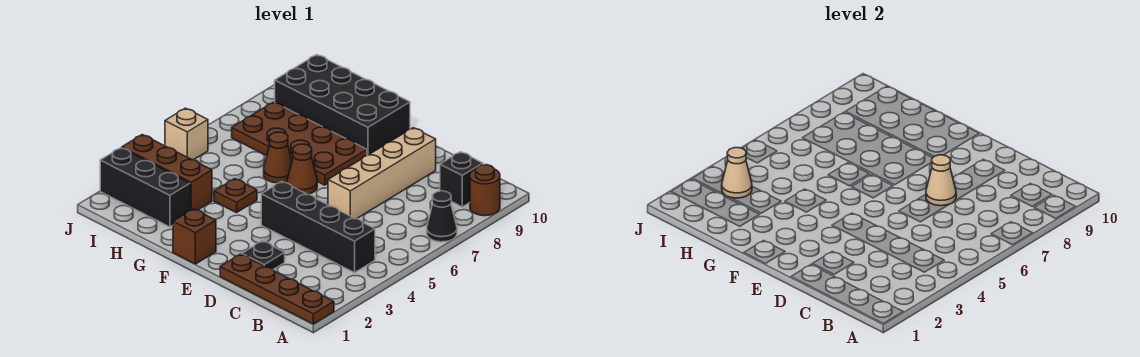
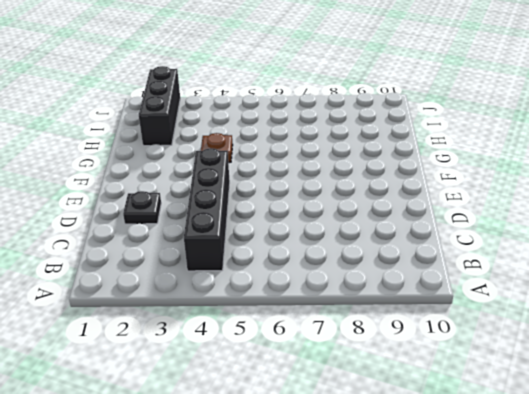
none -> brown 1x4 plate [220,254,334,324]
none -> black 1x1 cone [427,191,457,242]
none -> brown 1x1 round brick [470,165,500,216]

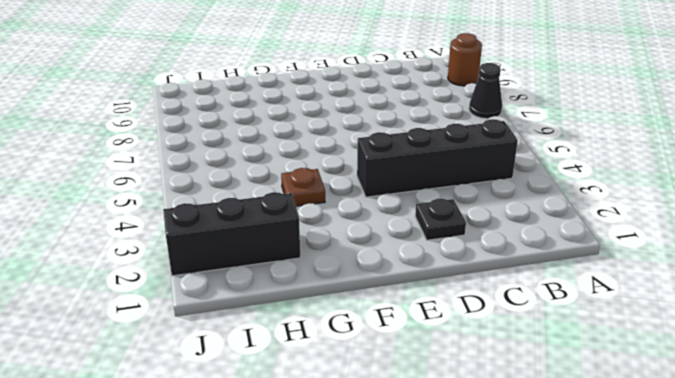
none -> brown 1x4 plate [220,254,334,324]
none -> black 1x1 brick [440,152,483,207]
none -> tan 1x4 brick [328,128,436,219]

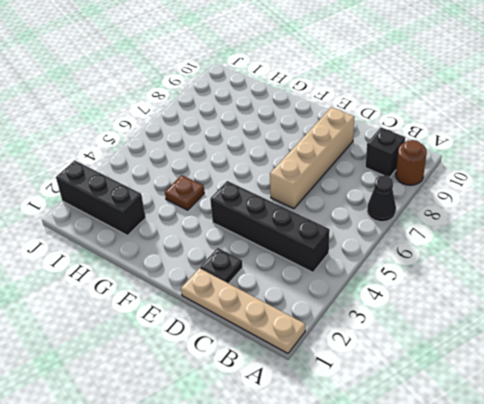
tan 1x4 plate [181,268,305,354] -> brown 1x4 plate [220,254,334,324]
none -> brown 1x1 brick [173,209,216,264]
none -> brown 1x1 cone [287,144,317,194]
none -> brown 2x4 plate [232,102,367,185]

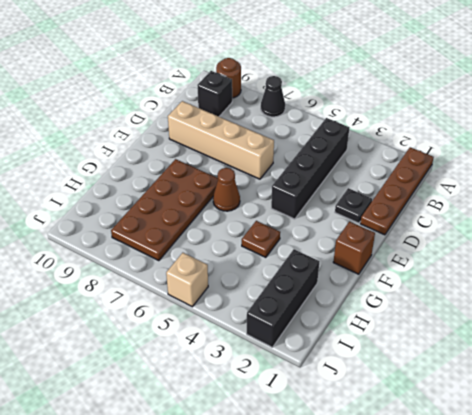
none -> black 2x4 brick [275,55,410,155]
none -> brown 1x1 cone [264,132,292,183]
none -> brown 1x3 brick [122,135,212,210]

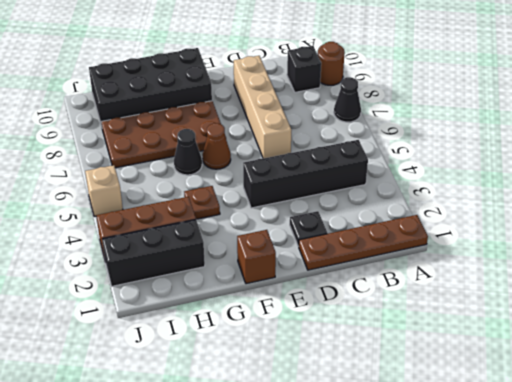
black 1x1 cone [174,129,202,175] -> brown 1x1 cone [264,132,292,183]
none -> tan 1x1 cone [926,155,956,206]
none -> tan 1x1 cone [722,148,752,198]

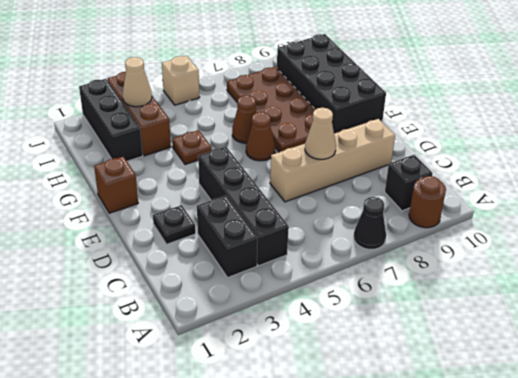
black 1x2 brick [197,196,258,278] -> none
none -> brown 1x4 plate [220,254,334,324]

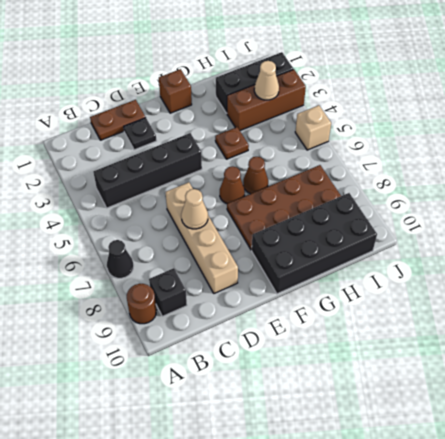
brown 1x2 plate [90,100,146,140] -> brown 1x4 plate [220,254,334,324]

